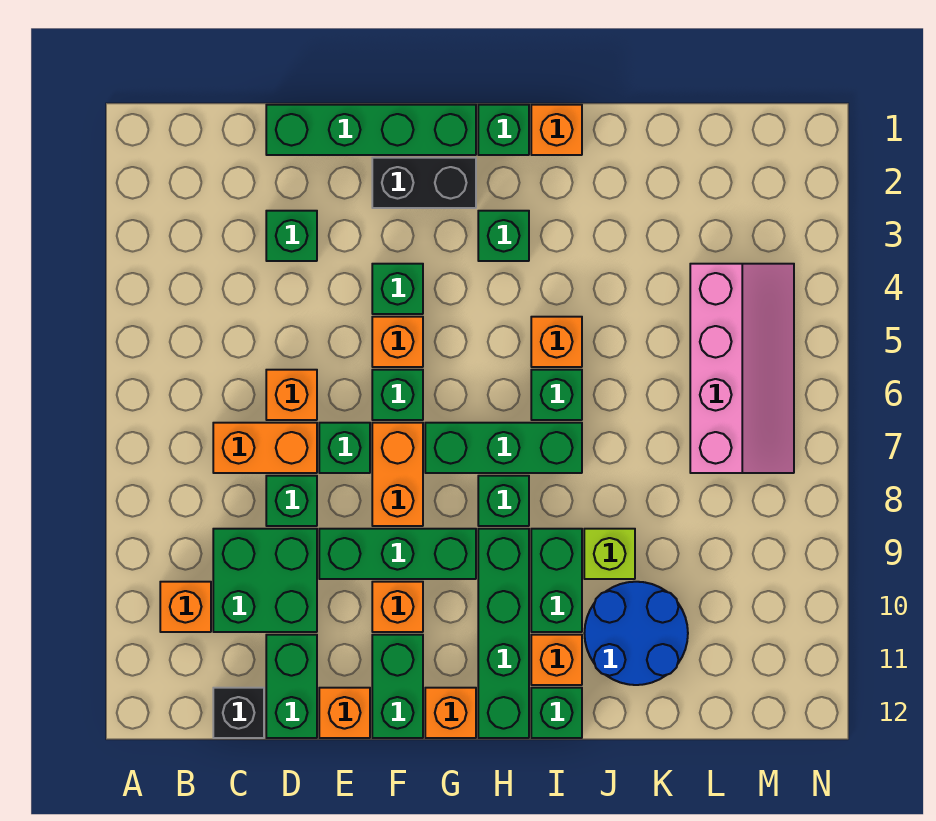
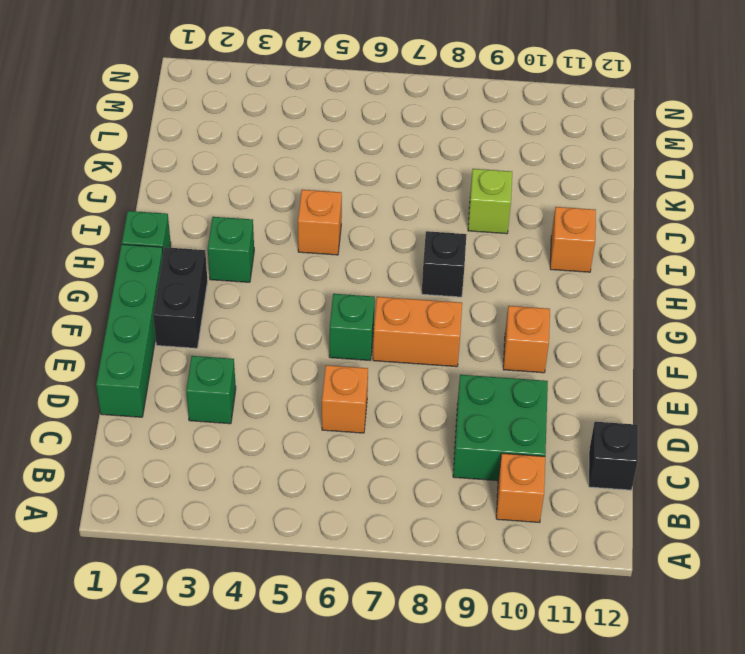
black 1x1 brick [422,231,467,297] -> green 1x1 brick [478,476,529,526]
none -> orange 1x2 brick [213,423,317,473]
none -> green 1x1 brick [266,476,317,526]
none -> green 1x2 brick [266,635,317,738]
none -> green 1x1 brick [319,423,370,473]

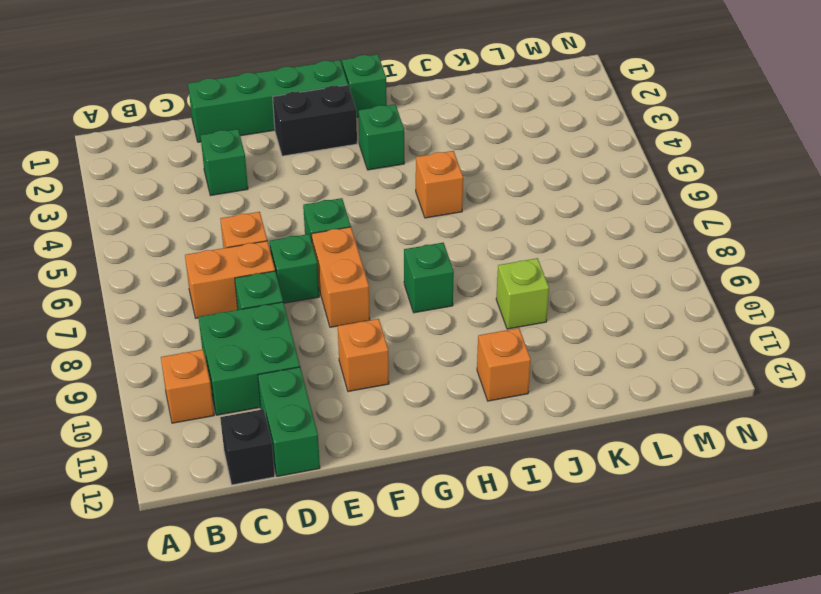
none -> green 1x3 brick [319,529,476,579]
none -> orange 1x1 brick [319,688,370,738]
none -> green 1x1 brick [372,264,423,314]
none -> orange 1x1 brick [372,317,423,367]

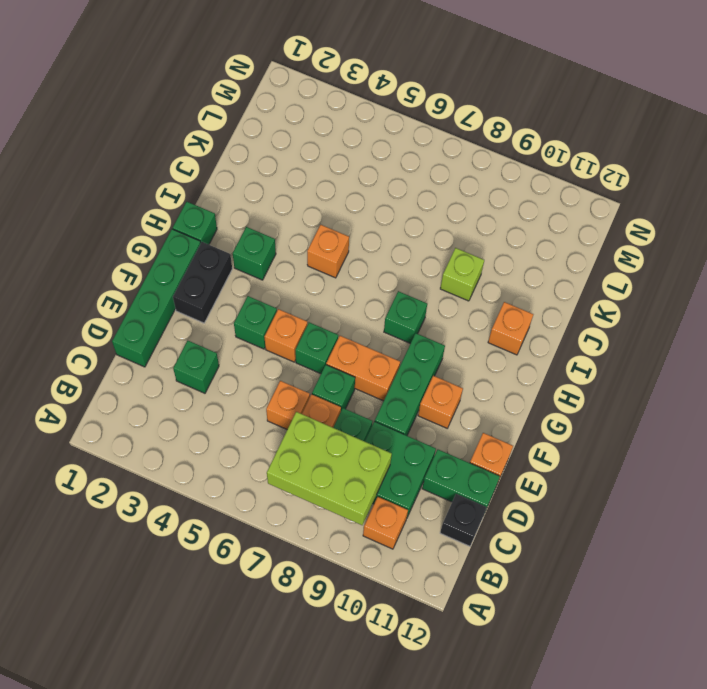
lime 2x3 brick [267,412,392,525] -> none
none -> green 1x2 brick [372,635,423,738]
none -> green 1x3 brick [425,423,582,473]
none -> orange 1x1 brick [425,688,476,738]
none -> green 1x4 brick [478,529,529,738]

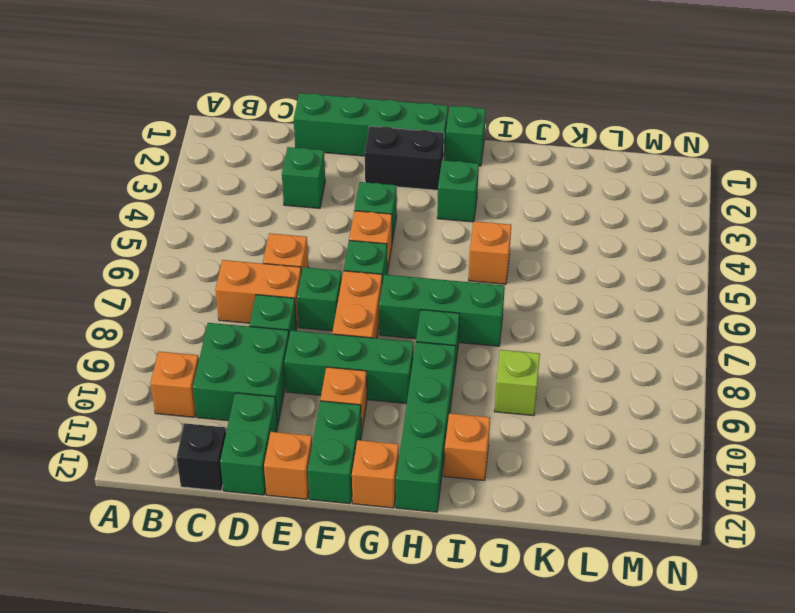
none -> orange 1x1 brick [531,105,582,155]
none -> green 1x1 brick [531,370,582,420]
none -> green 1x2 brick [531,529,582,632]
none -> green 1x1 brick [531,688,582,738]

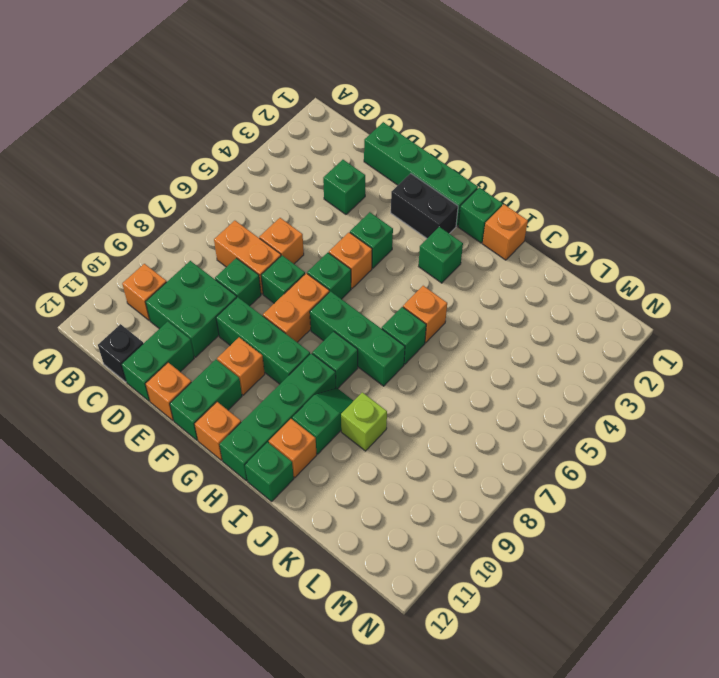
green 1x2 slope [292,388,353,454] -> green 1x2 brick [531,529,582,632]
none -> blue 2x2 round brick [584,582,688,685]
none -> pink 2x4 slope [690,264,794,473]

